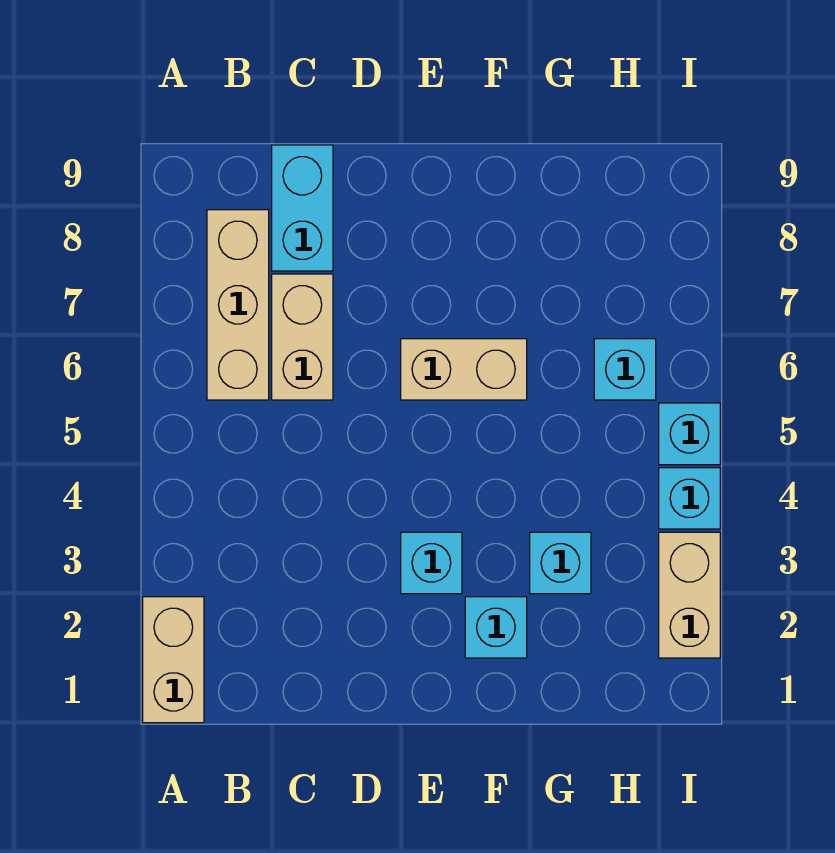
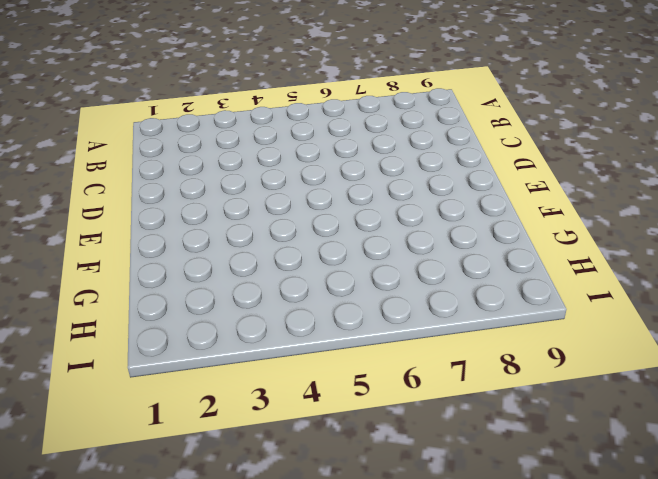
none -> tan 1x2 brick [143,597,204,723]
none -> tan 1x3 brick [207,210,269,400]
none -> tan 1x2 brick [272,274,333,400]

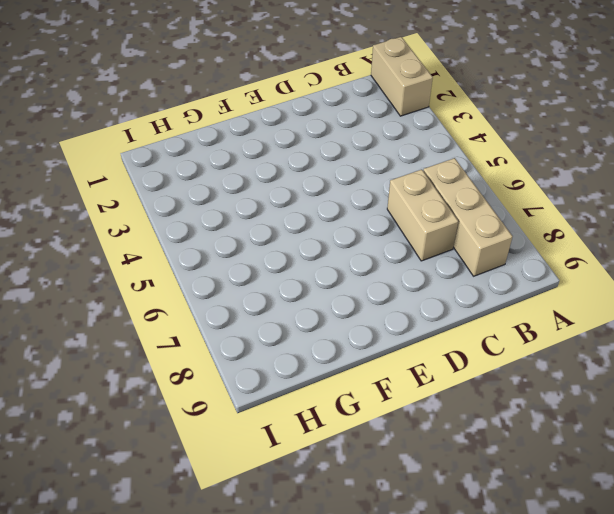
none -> cyan 1x2 brick [272,145,333,271]
none -> cyan 1x1 brick [401,532,462,594]
none -> tan 1x2 brick [401,339,527,400]

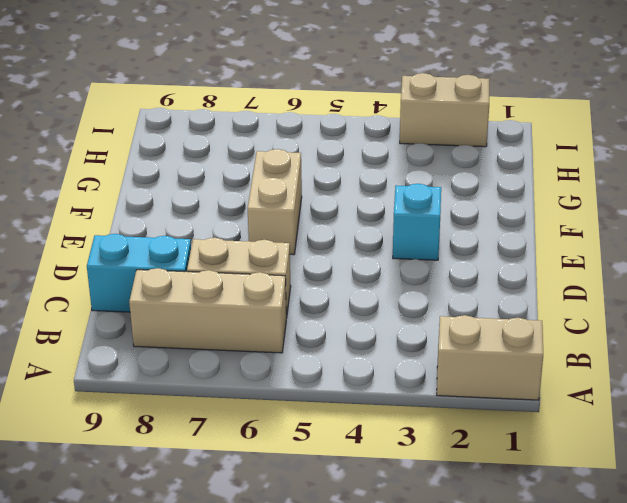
none -> cyan 1x1 brick [465,597,527,658]
none -> cyan 1x1 brick [530,532,591,594]
none -> cyan 1x1 brick [594,339,656,400]

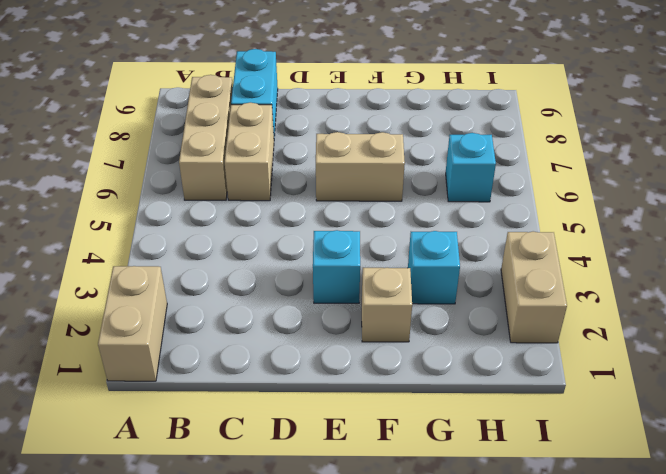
tan 1x1 brick [362,268,412,342] -> cyan 1x1 brick [465,597,527,658]
none -> cyan 1x1 brick [659,468,720,529]
none -> cyan 1x1 brick [659,403,720,465]

